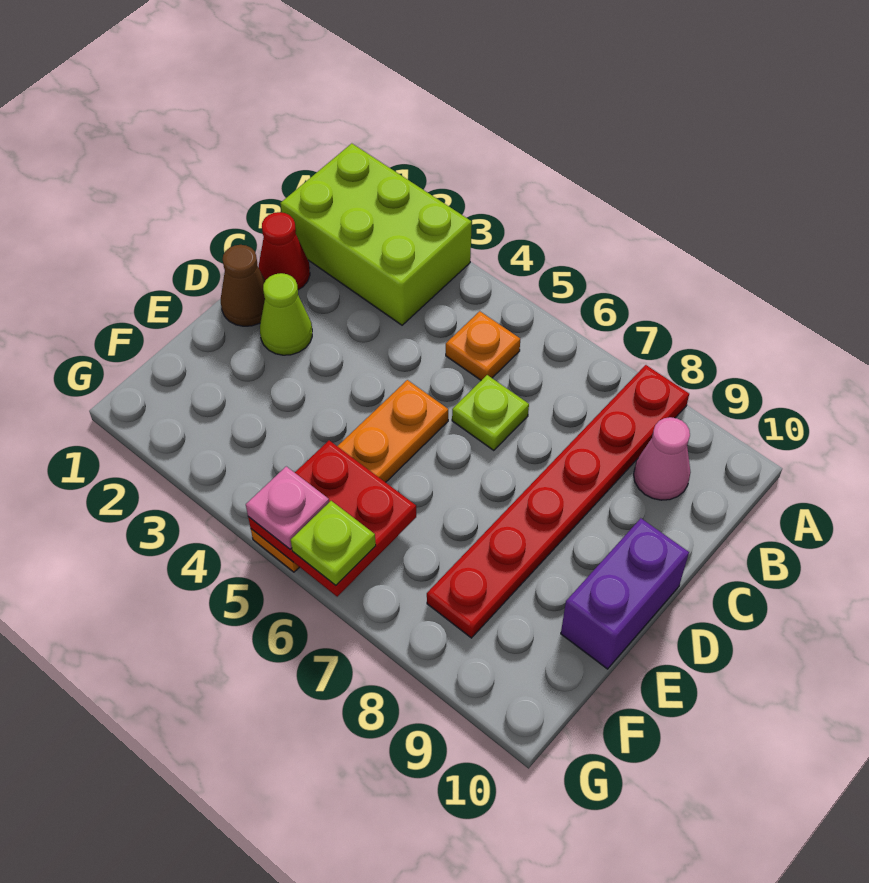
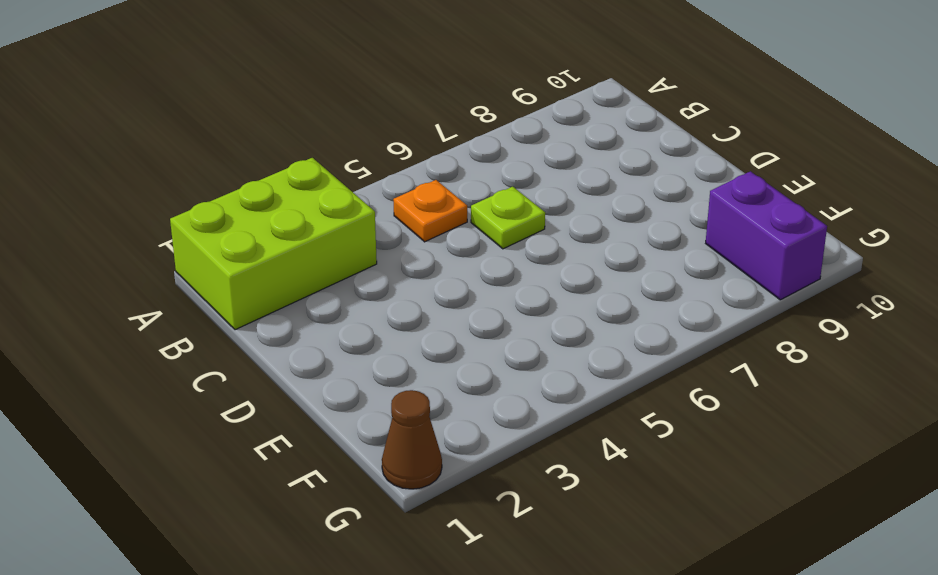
purple 1x2 brick [706,171,827,300] -> purple 1x2 brick moved to [561,518,689,669]
brown 1x1 cone [382,390,442,489] -> brown 1x1 cone moved to [221,245,265,326]
none -> red 1x6 plate [427,365,689,638]
none -> pink 1x1 cone [634,417,691,500]
none -> red 1x1 cone [259,212,310,290]

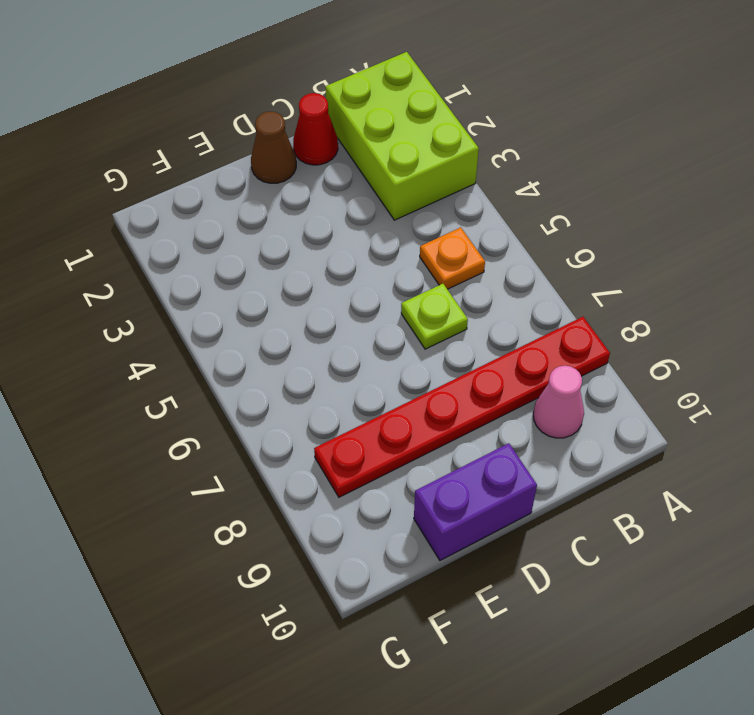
none -> lime 1x1 cone [260,273,312,355]
none -> orange 1x4 plate [251,380,448,572]
none -> red 2x2 plate [248,441,416,597]

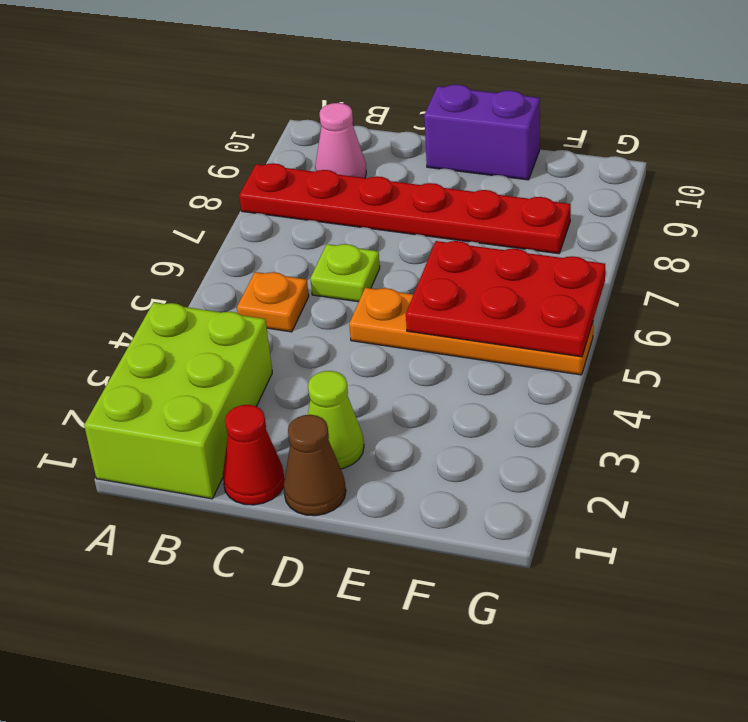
red 2x3 plate [406,241,605,357] -> red 2x2 plate [248,441,416,597]
none -> pink 1x1 plate [246,466,329,549]
none -> lime 1x1 plate [291,501,376,585]

